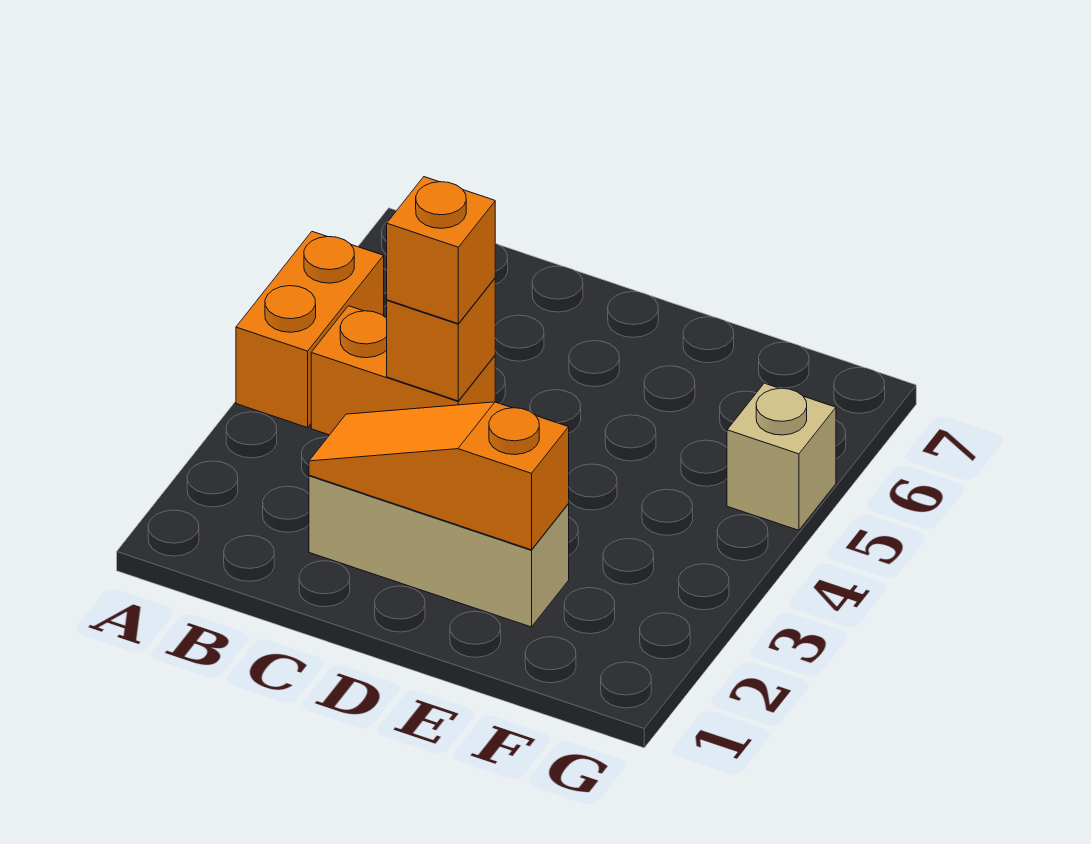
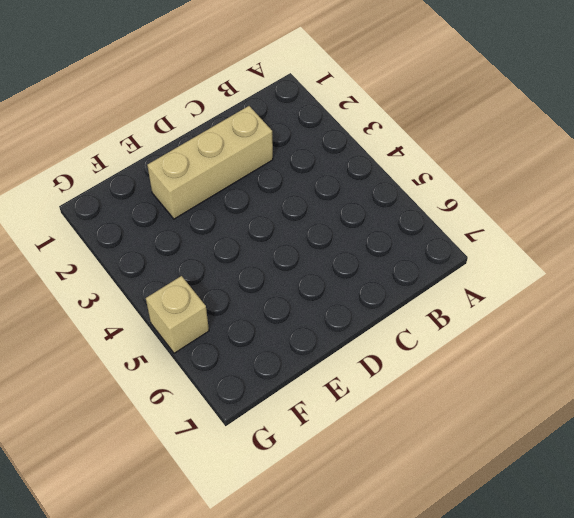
none -> orange 1x2 brick [236,232,384,428]
none -> orange 1x2 brick [311,306,495,435]

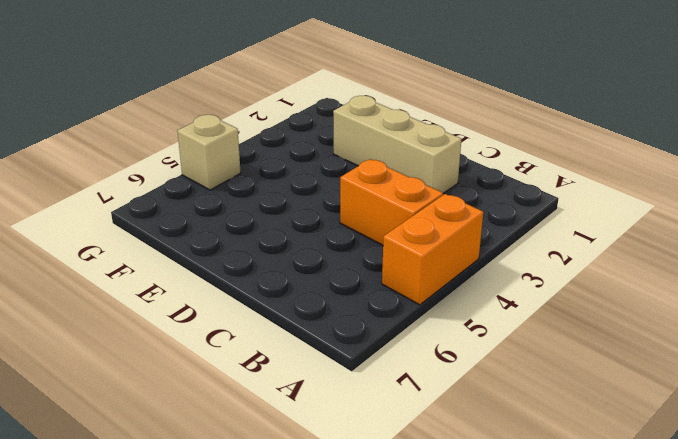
none -> orange 1x3 slope [309,402,569,550]
none -> orange 1x1 brick [387,278,495,401]

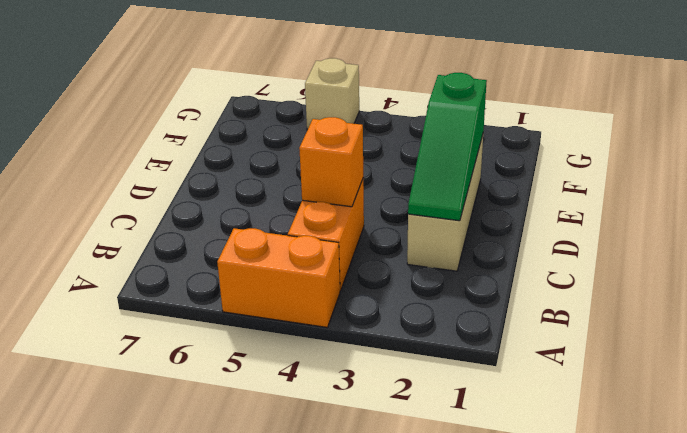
green 1x3 slope [408,73,487,221] -> orange 1x3 slope [309,402,569,550]
none -> orange 1x1 brick [387,177,495,324]

